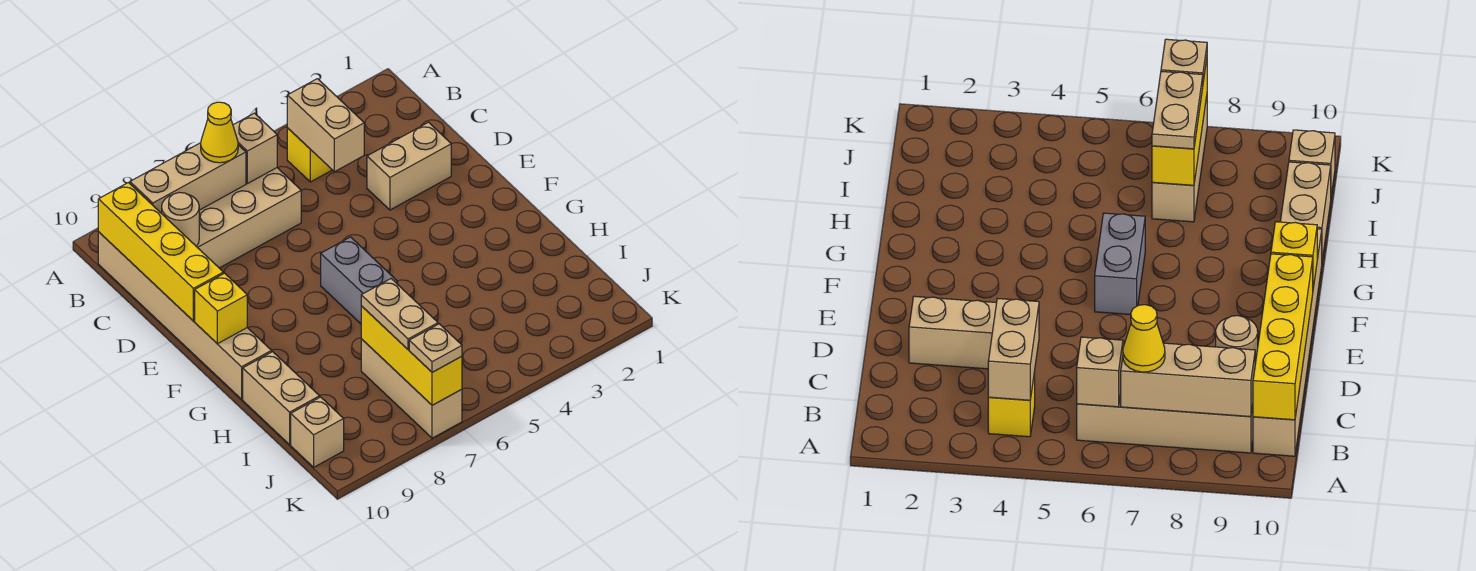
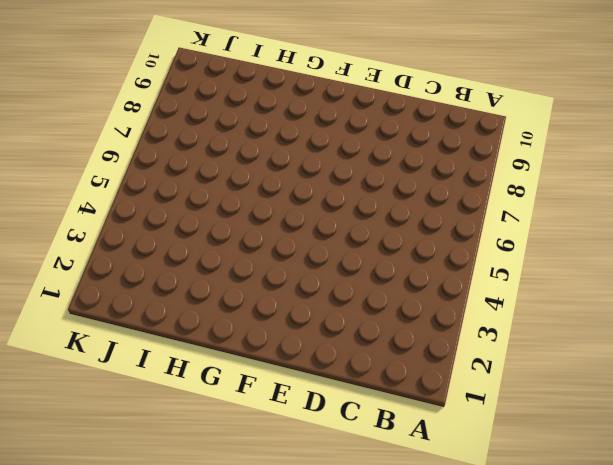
none -> yellow 1x1 brick [287,128,332,182]
none -> tan 2x4 brick [196,168,301,268]
none -> tan 1x6 brick [98,232,272,399]

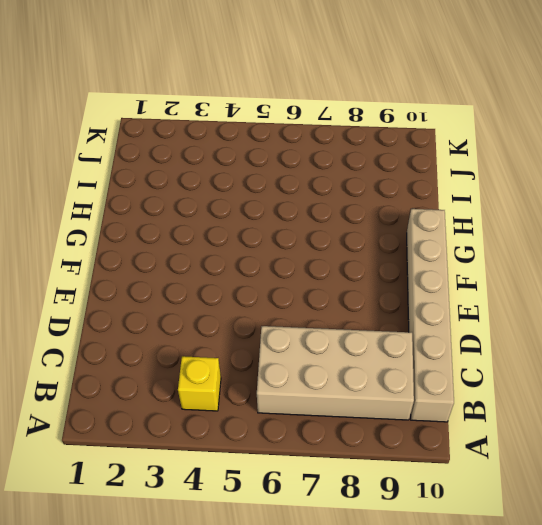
none -> tan 1x2 brick [367,122,451,210]
none -> grey 1x2 brick [321,237,398,324]
none -> tan 1x2 brick [243,352,320,445]

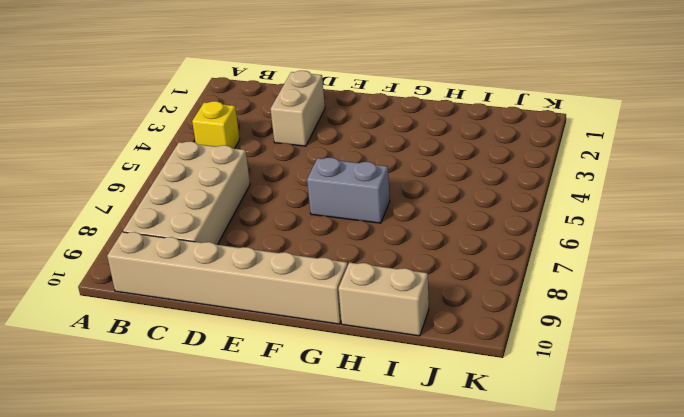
none -> tan 1x3 brick [361,339,462,438]
none -> tan 1x1 brick [291,397,344,467]
none -> tan 1x2 brick [287,79,364,172]

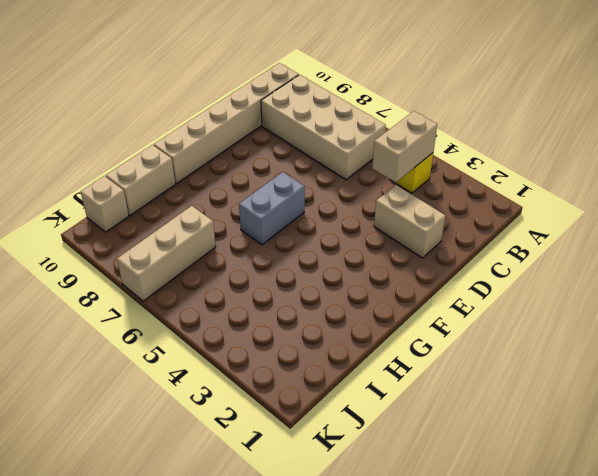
none -> tan 1x1 brick [233,113,277,184]
none -> tan 1x3 brick [130,143,246,214]
none -> yellow 1x4 brick [98,183,223,321]

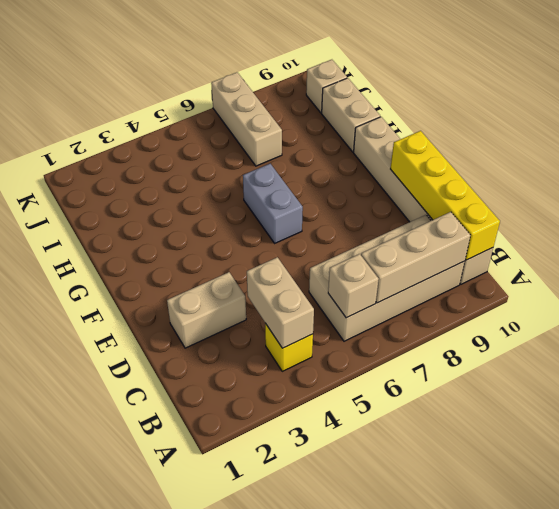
none -> tan 1x1 round brick [162,193,199,246]
none -> yellow 1x1 brick [195,273,247,344]
none -> yellow 1x3 brick [361,306,462,405]

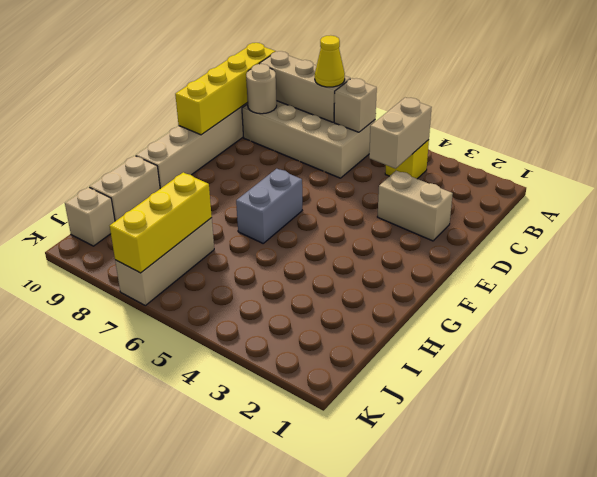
none -> yellow 1x1 brick [195,273,247,344]
none -> tan 1x2 plate [361,279,438,350]
none -> tan 1x1 plate [409,324,462,372]

